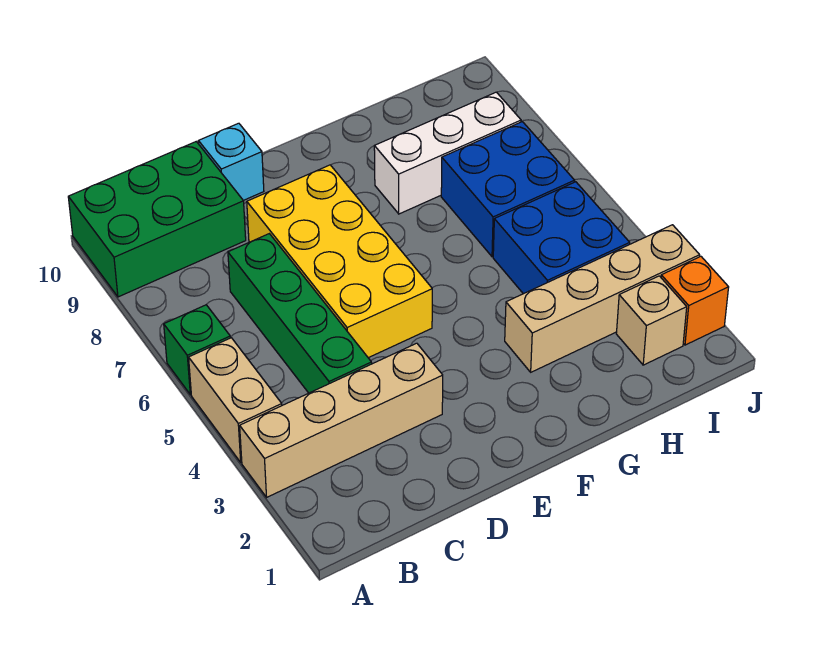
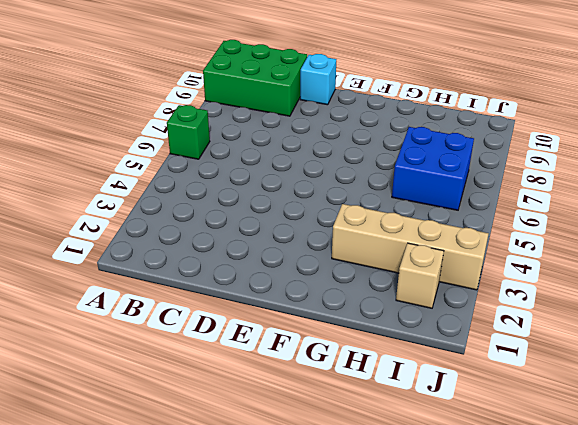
none -> tan 1x4 brick [240,343,443,497]
none -> tan 1x2 brick [189,338,282,462]
none -> green 1x4 brick [228,234,372,393]

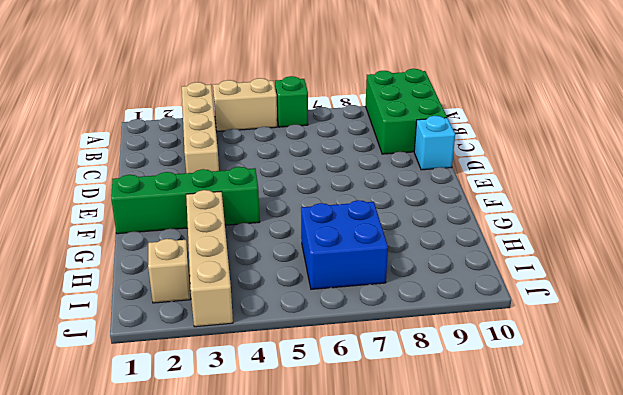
green 1x4 brick [111,167,260,234] -> green 1x4 brick moved to [228,234,372,393]
none -> yellow 2x4 brick [247,165,432,358]
none -> white 1x3 brick [374,92,521,214]
none -> blue 2x2 brick [493,182,630,294]

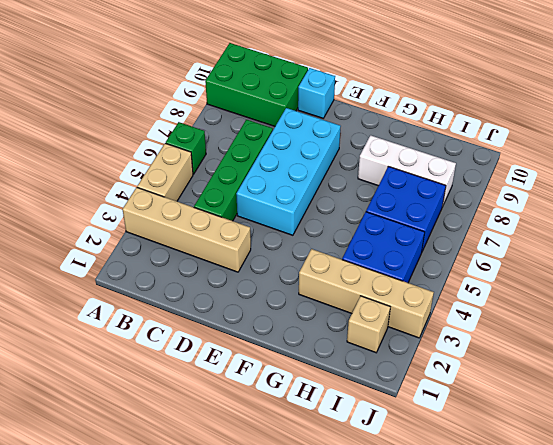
cyan 2x4 brick [236,108,341,235] -> yellow 2x4 brick [247,165,432,358]
none -> orange 1x1 brick [661,256,729,345]

